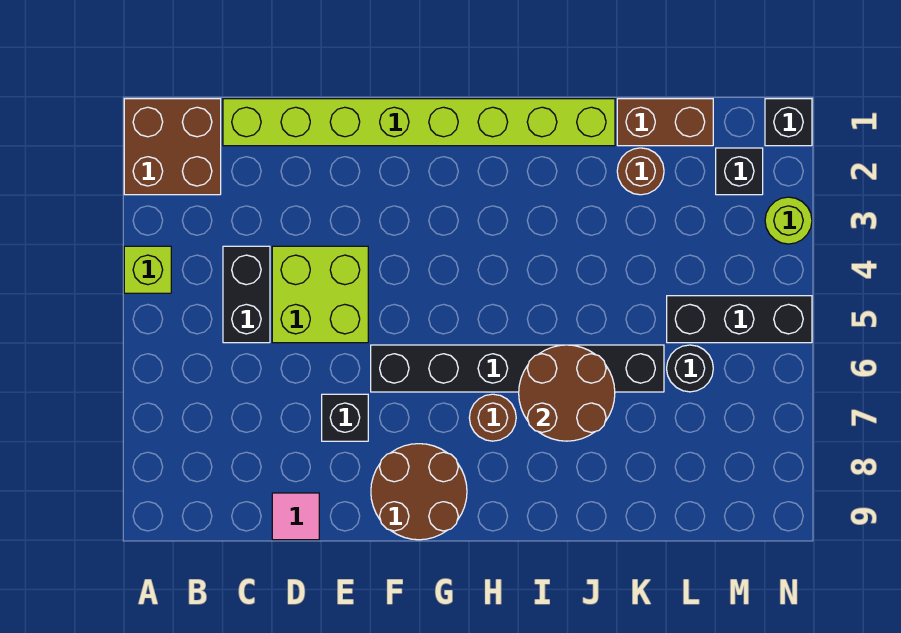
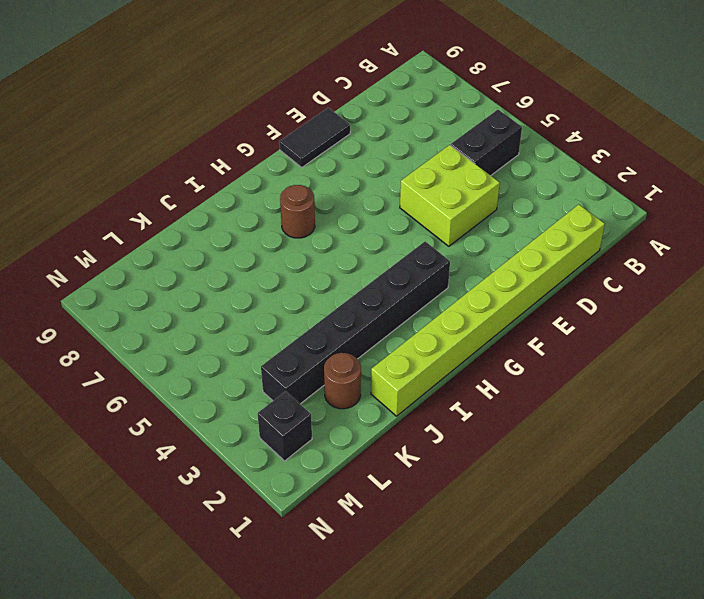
black 1x2 brick [451,110,522,175] -> black 1x2 brick turned to [223,246,270,343]
black 1x2 tile [279,108,350,167] -> brown 2x2 round brick [371,444,467,540]
black 1x6 brick [261,241,450,404] -> black 1x6 brick moved to [371,345,664,392]
none -> brown 2x2 brick [124,99,221,195]
none -> lime 1x1 brick [124,246,171,293]
none -> pink 1x1 tile [272,493,319,540]

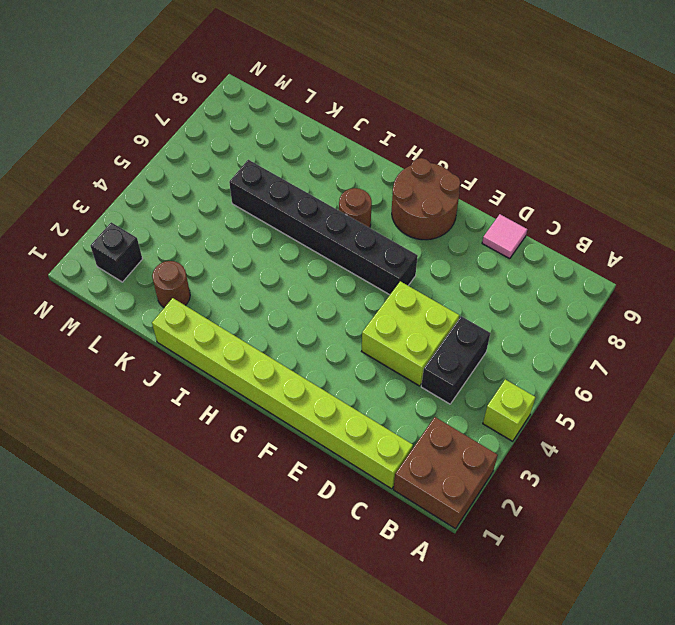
none -> black 1x1 brick [322,394,368,441]
none -> brown 1x2 brick [617,99,713,146]
none -> black 1x3 brick [667,296,812,343]

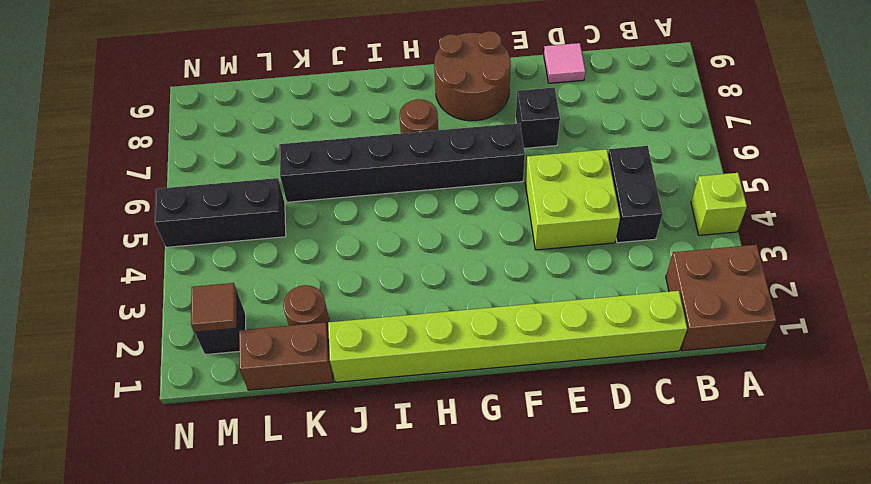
brown 1x1 tile [191,283,237,332] -> none
none -> black 1x1 round brick [667,345,713,392]
none -> black 1x1 brick [765,99,812,146]
none -> lime 1x1 round brick [765,197,812,244]

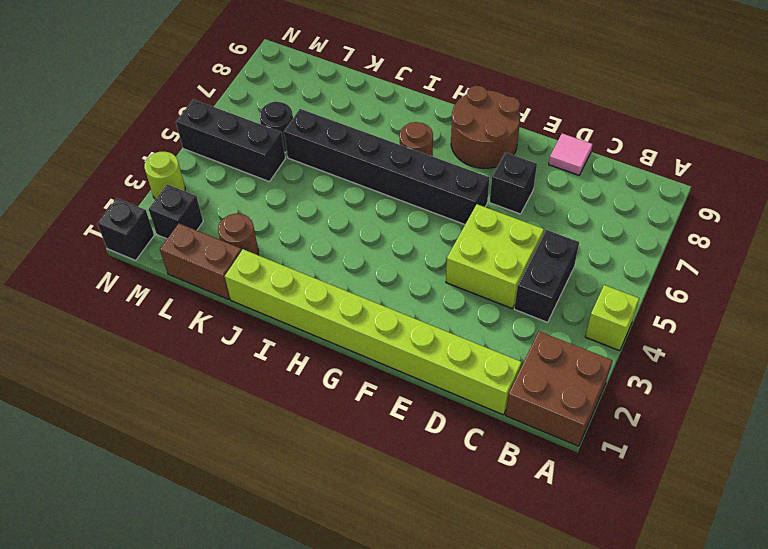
none -> brown 2x2 round brick [519,345,615,441]

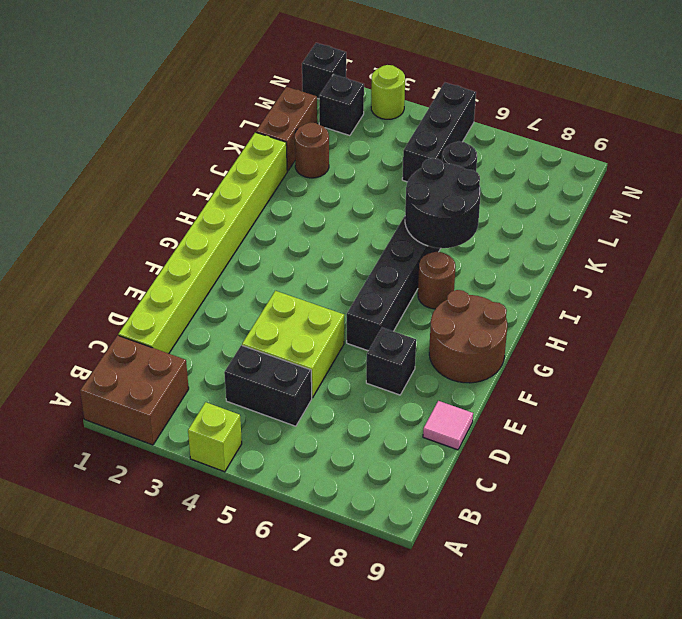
black 2x2 round brick [405,158,481,248] -> brown 2x2 round brick [519,345,615,441]

